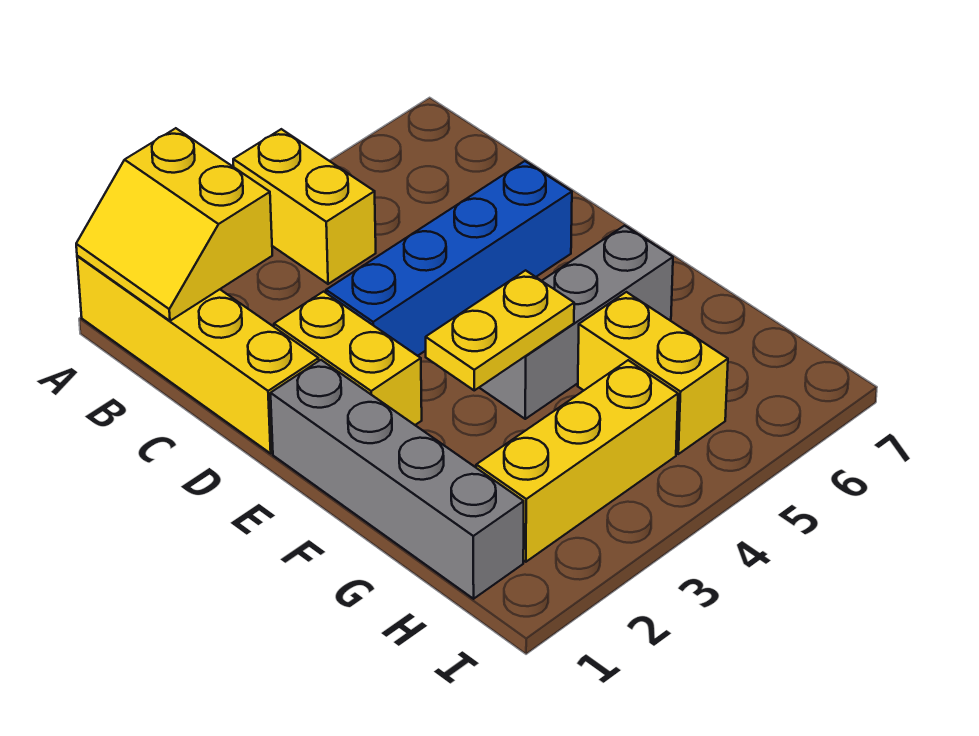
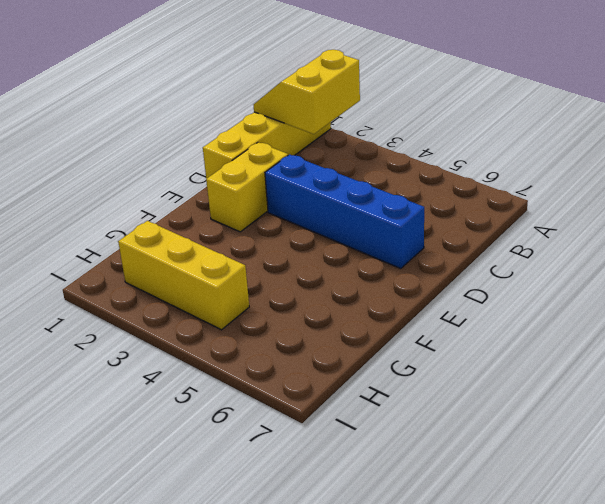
none -> yellow 1x2 brick [233,129,376,284]
none -> grey 1x4 brick [271,360,524,599]

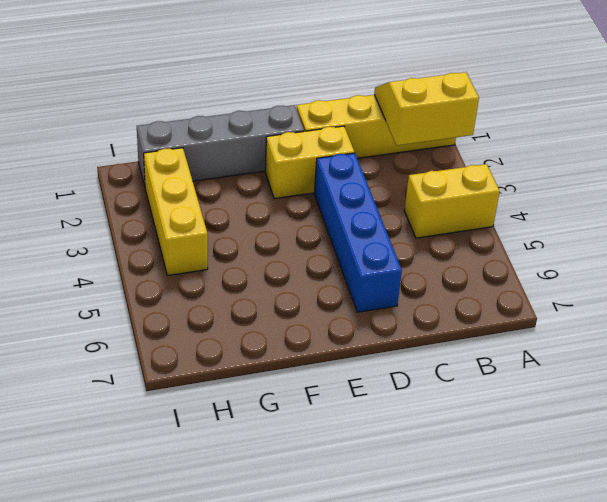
none -> grey 1x3 brick [479,226,673,419]
none -> yellow 1x2 brick [578,292,728,454]

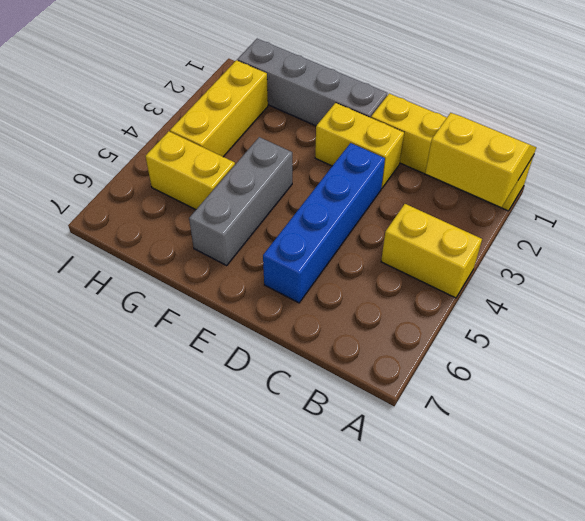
none -> yellow 1x2 plate [426,270,574,390]

